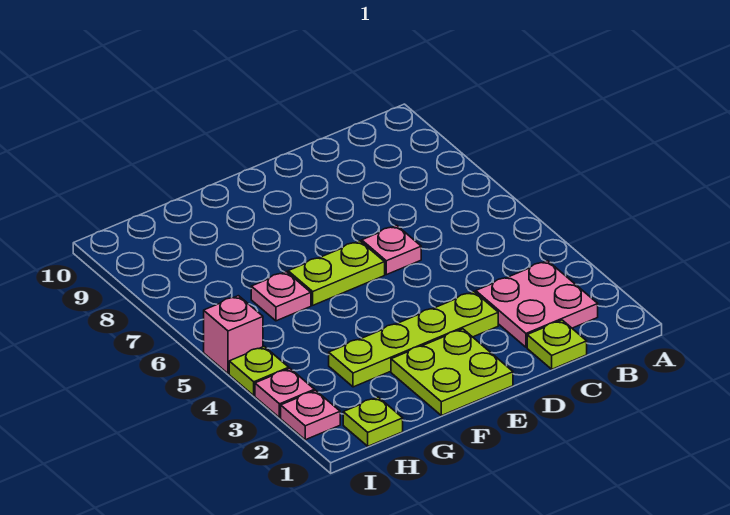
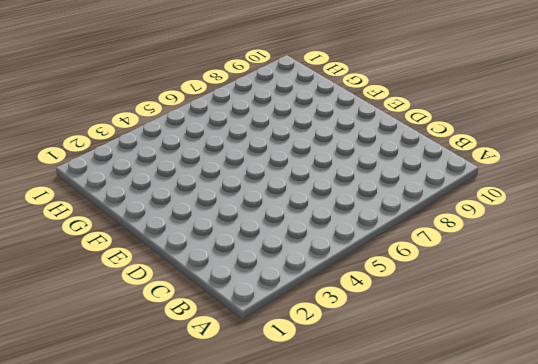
none -> pink 2x2 plate [476,261,598,347]
none -> lime 1x1 plate [527,320,587,369]
none -> lime 1x4 plate [329,292,498,387]

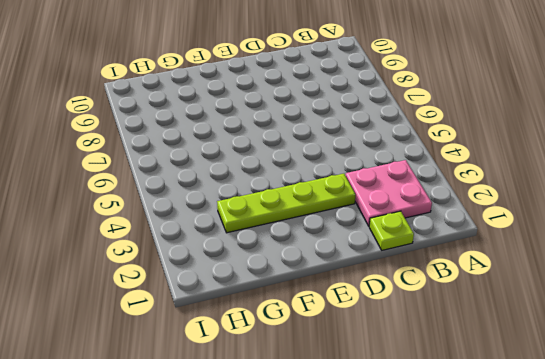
none -> pink 1x1 plate [362,225,421,275]
none -> lime 2x2 plate [391,329,513,416]
none -> lime 1x2 plate [288,241,385,305]

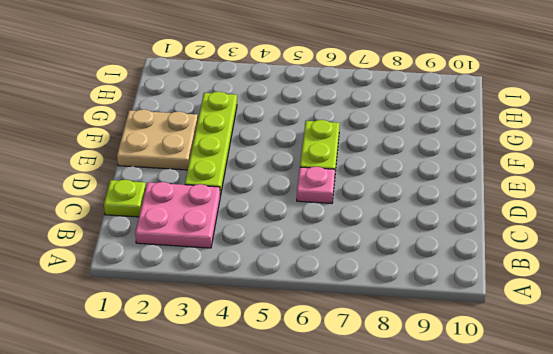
tan 2x2 plate [117,109,198,170] -> lime 2x2 plate [391,329,513,416]
none -> pink 1x1 plate [251,272,311,321]
none -> lime 1x1 plate [343,397,403,446]
none -> pink 1x1 plate [281,390,340,440]

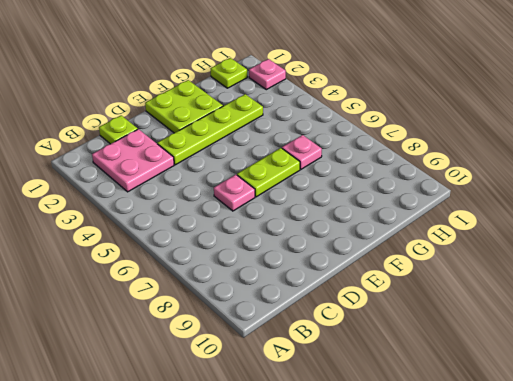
none -> pink 1x1 plate [255,369,315,418]
none -> lime 1x1 plate [229,346,289,396]
none -> pink 1x1 brick [204,296,263,374]

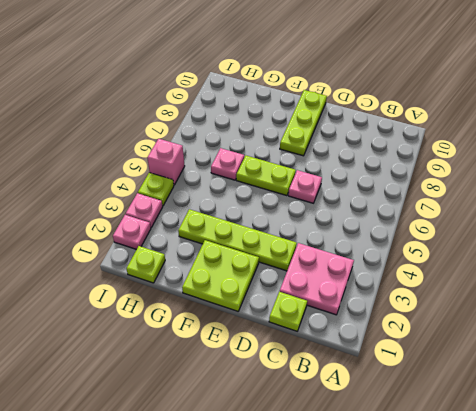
lime 1x3 plate [280,90,327,156] -> none

